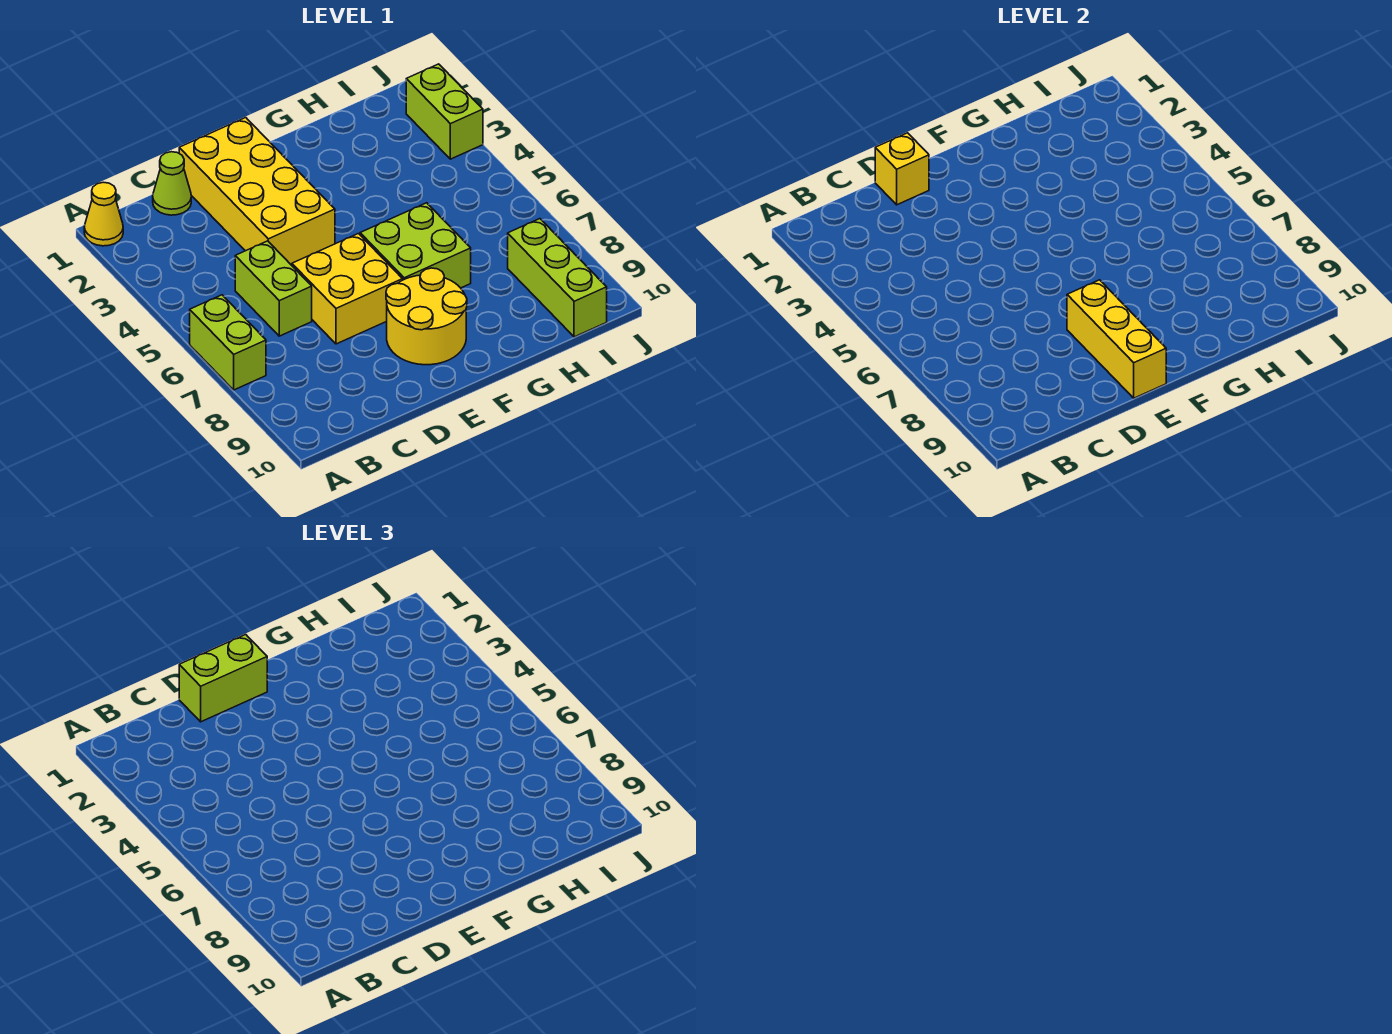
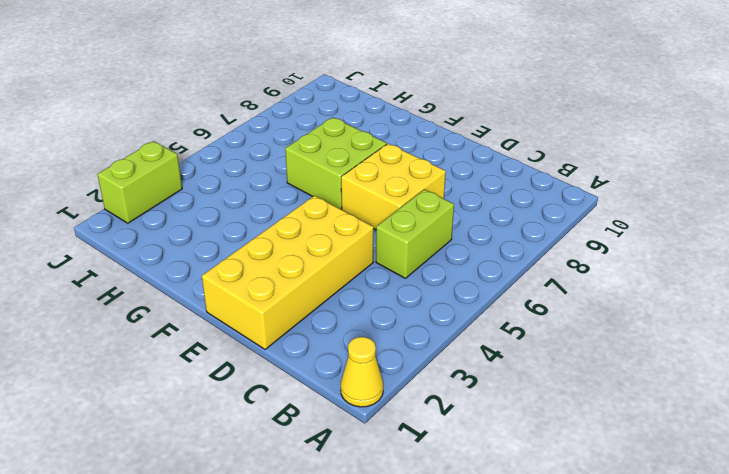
none -> lime 1x2 brick [190,295,266,390]
none -> lime 1x1 cone [153,152,191,215]
none -> yellow 2x2 round brick [386,268,467,365]

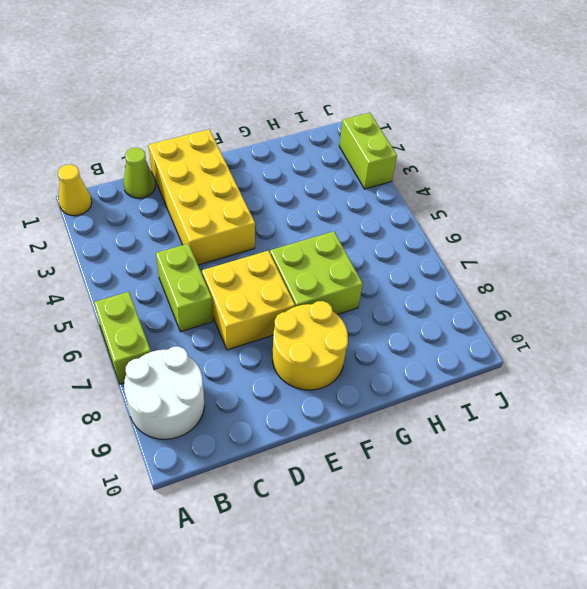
white 2x2 round brick [124,346,204,439] -> none
none -> lime 1x3 brick [508,219,607,337]
none -> yellow 1x1 brick [875,133,929,205]
none -> yellow 1x3 brick [1067,280,1166,398]

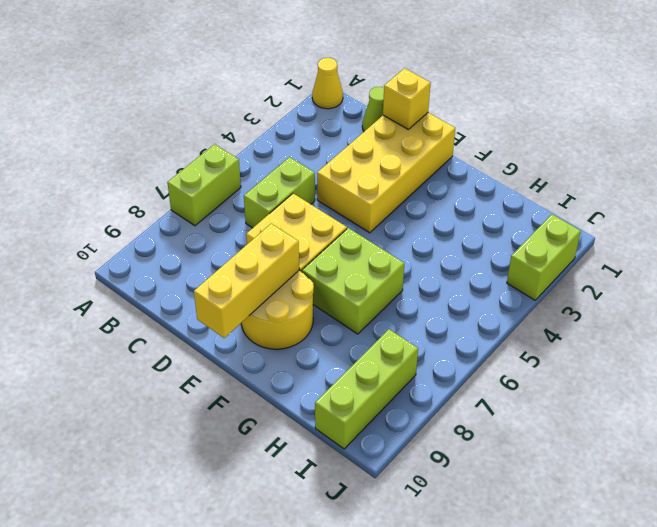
none -> lime 1x2 brick [179,635,267,722]

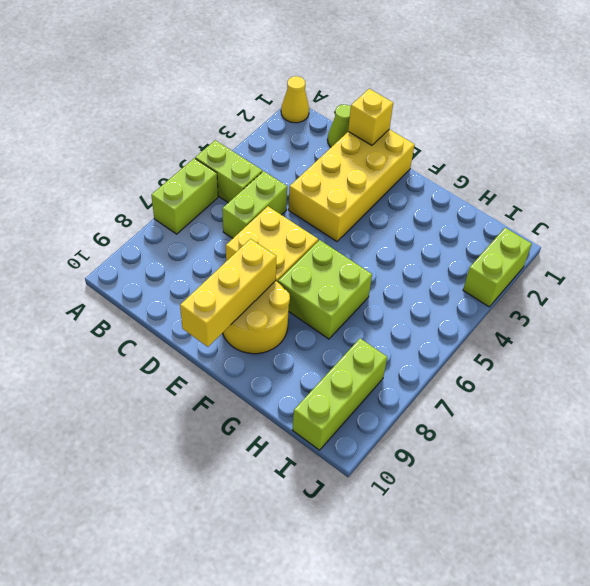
lime 1x2 brick [195,140,262,203] -> lime 1x2 brick moved to [179,635,267,722]

